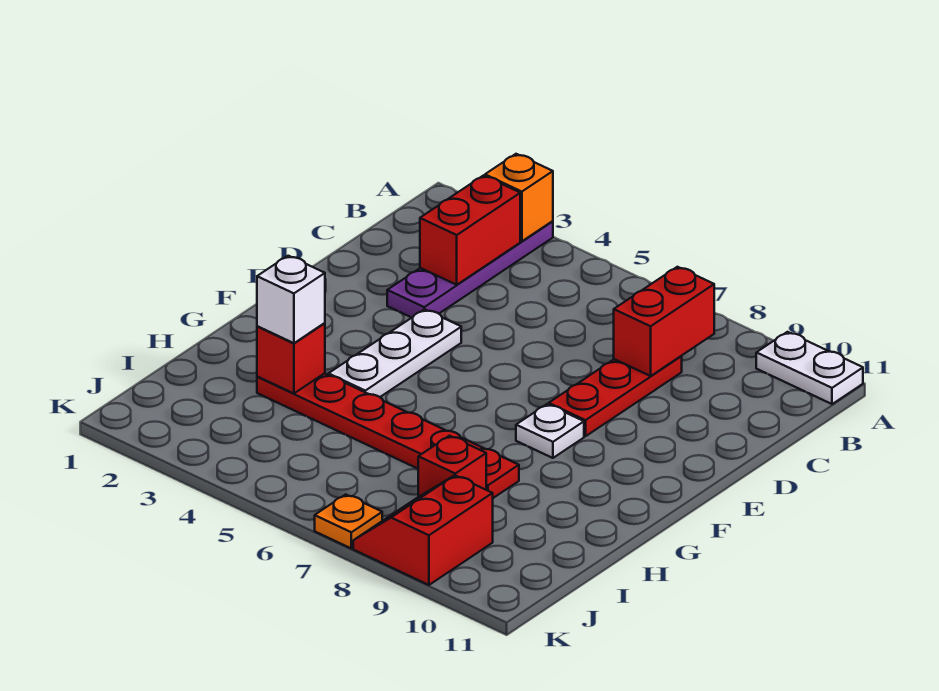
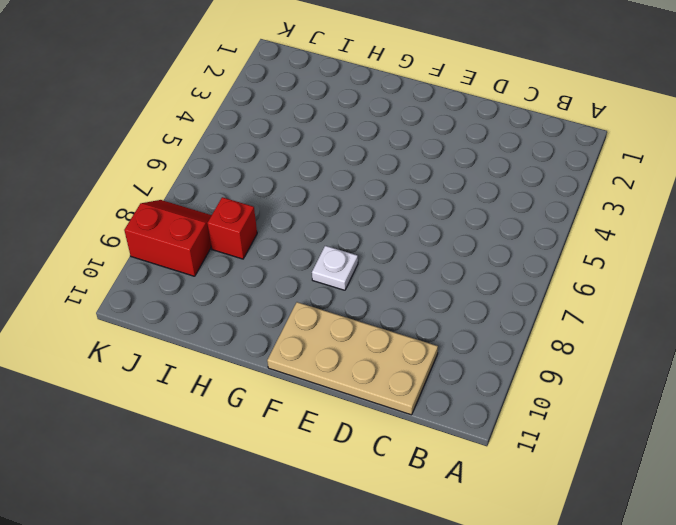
tan 2x4 plate [267,302,438,415] -> none
none -> purple 1x4 plate [387,221,553,318]
none -> white 1x2 plate [756,332,863,404]
none -> red 1x3 plate [549,356,682,436]

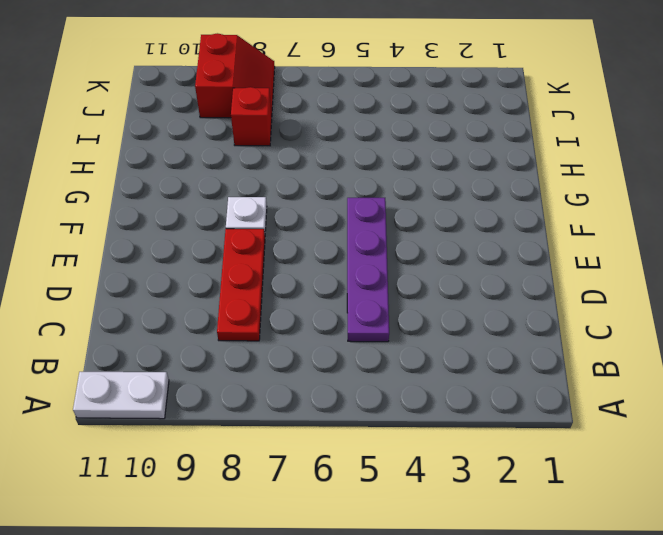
purple 1x4 plate [347,198,389,342] -> purple 1x4 plate moved to [387,221,553,318]
none -> white 1x3 plate [328,309,461,397]
none -> red 1x6 plate [257,373,519,498]
none -> orange 1x1 plate [315,495,382,548]

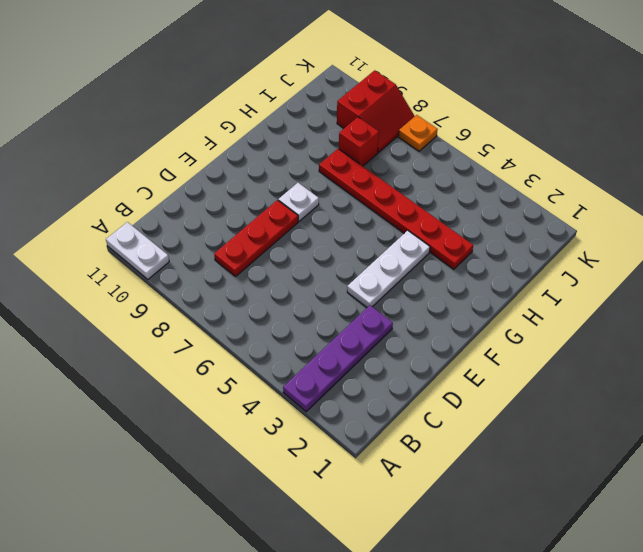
none -> orange 1x1 brick [485,154,553,241]
none -> red 1x2 brick [420,176,520,285]
none -> red 1x2 brick [614,267,714,376]

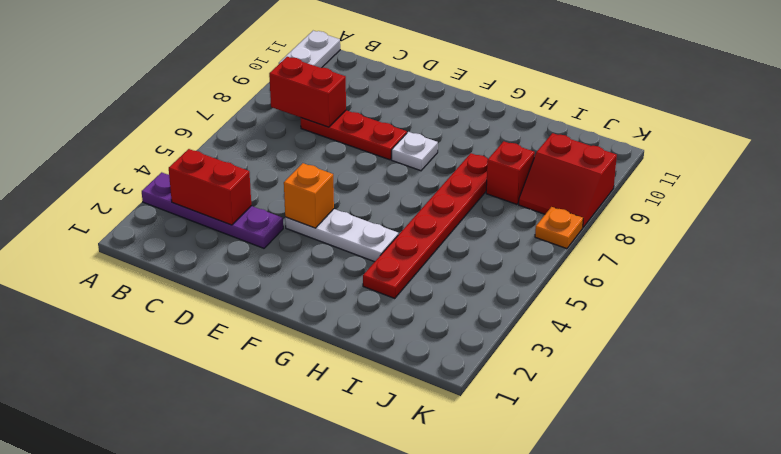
orange 1x1 brick [284,163,334,228] -> orange 1x1 brick moved to [485,154,553,241]
none -> red 1x1 brick [257,323,325,393]
none -> white 1x1 brick [257,256,325,343]

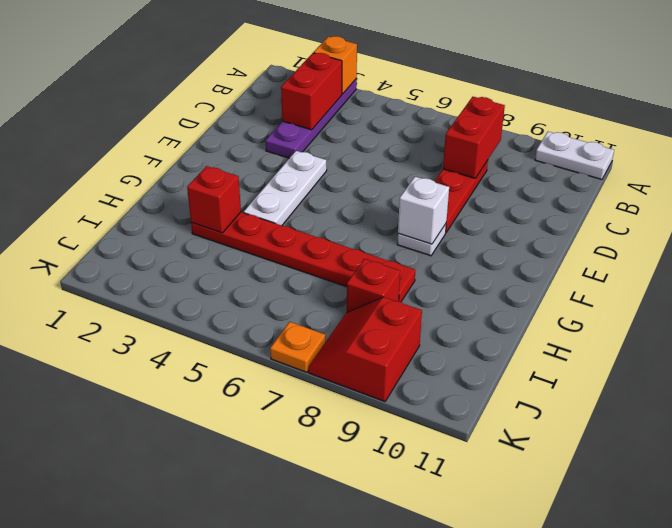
white 1x1 brick [398,177,449,244] -> white 1x1 brick moved to [257,256,325,343]

